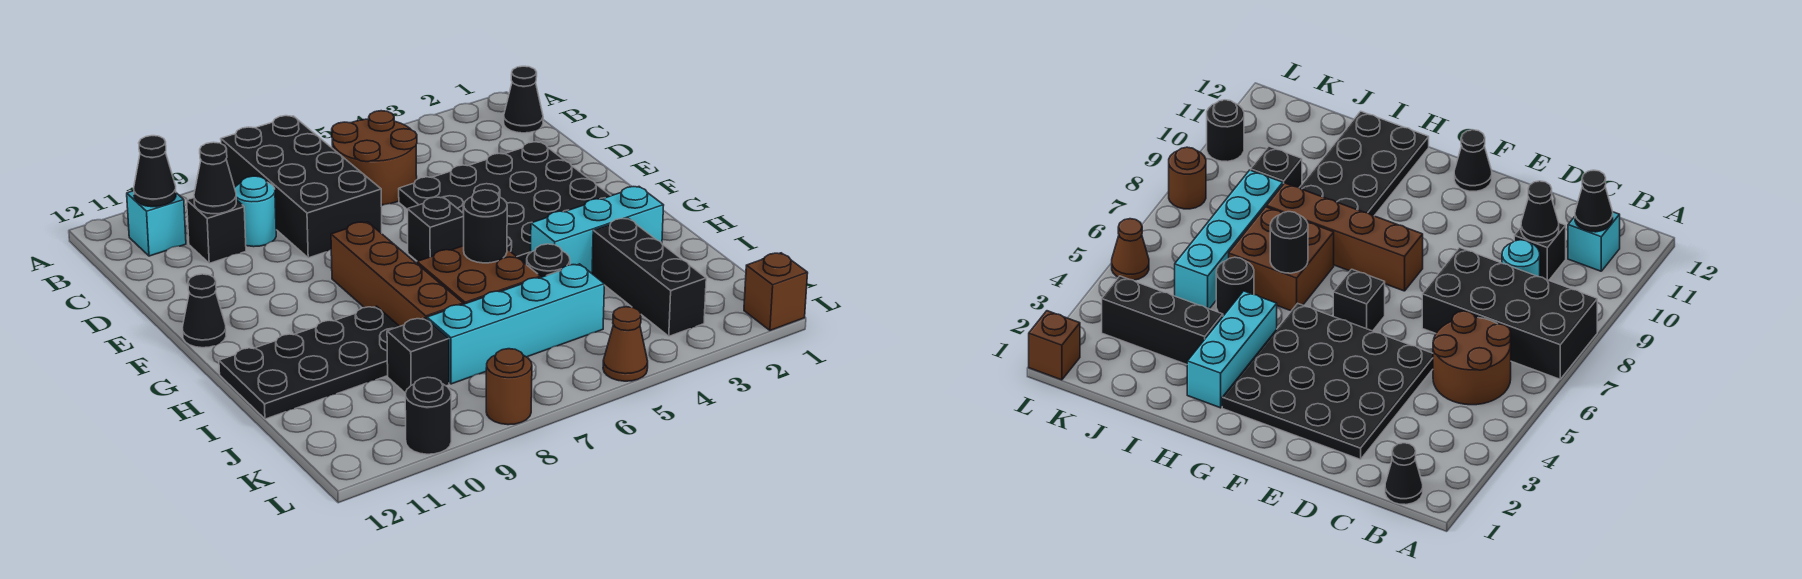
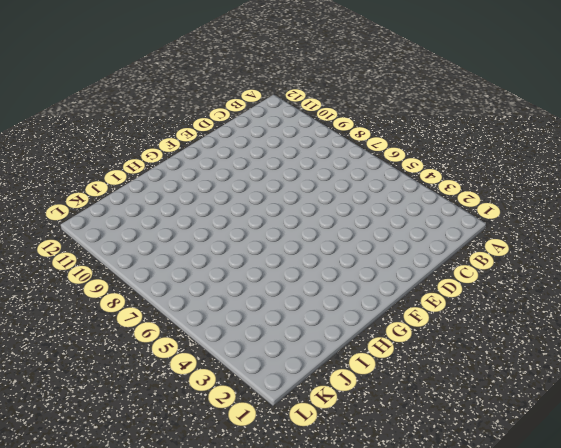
none -> black 2x4 brick [221,116,382,258]
none -> black 1x1 cone [504,66,543,133]
none -> brown 2x2 round brick [332,111,417,205]

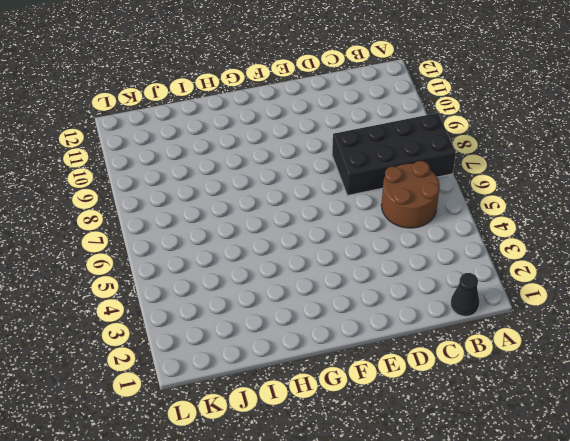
none -> cyan 1x1 brick [127,191,186,256]
none -> cyan 1x1 round brick [235,176,276,247]
none -> black 1x1 brick [187,198,246,263]

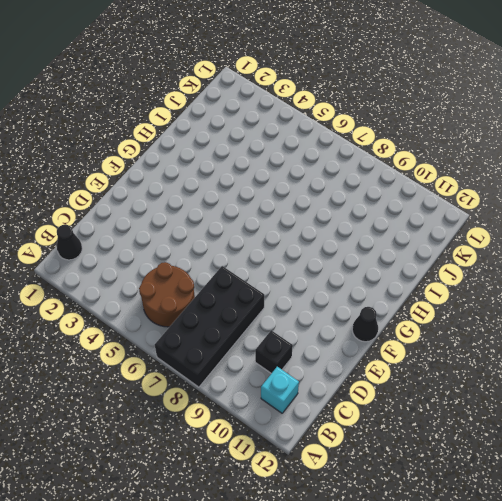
none -> cyan 1x1 round brick [235,176,276,247]
none -> black 4x4 plate [399,142,611,265]
none -> black 1x1 brick [407,197,464,261]

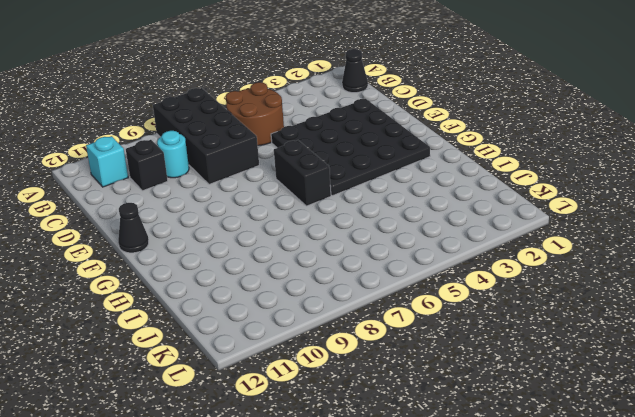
black 1x2 brick [274,140,331,206] -> black 1x1 brick [407,197,464,261]
none -> brown 1x4 brick [331,222,463,326]
none -> cyan 1x3 brick [530,187,664,273]
none -> brown 2x2 brick [417,246,541,304]

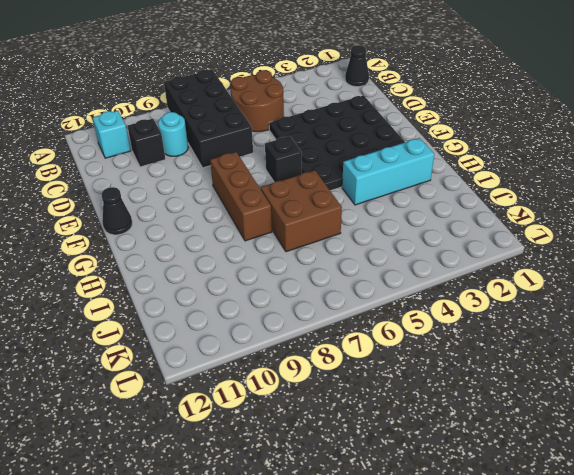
brown 1x3 brick [210,152,272,241] -> brown 1x4 brick [331,222,463,326]
none -> black 2x4 plate [219,306,399,419]
none -> black 1x3 brick [592,218,706,336]
none -> black 1x1 round brick [527,244,570,277]

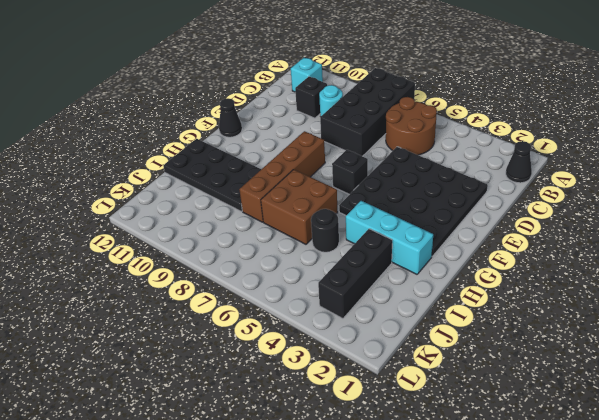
none -> cyan 1x4 brick [427,264,604,384]
none -> black 1x1 brick [387,318,449,393]
none -> brown 1x1 brick [744,253,808,330]

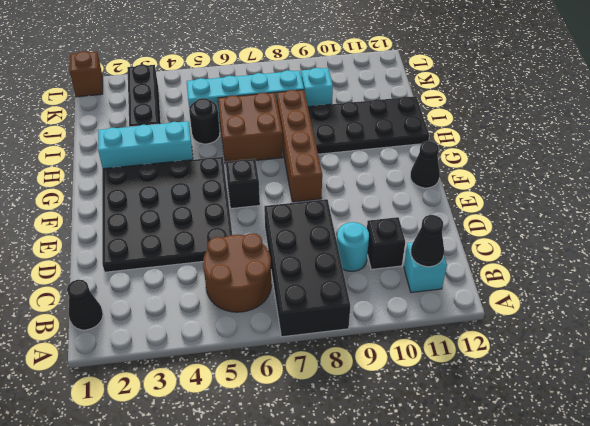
cyan 1x1 brick [301,68,333,107] -> black 1x1 brick [387,318,449,393]
none -> brown 1x1 cone [603,307,648,381]
none -> brown 1x1 round brick [486,349,532,425]
none -> black 1x1 round brick [405,377,451,454]

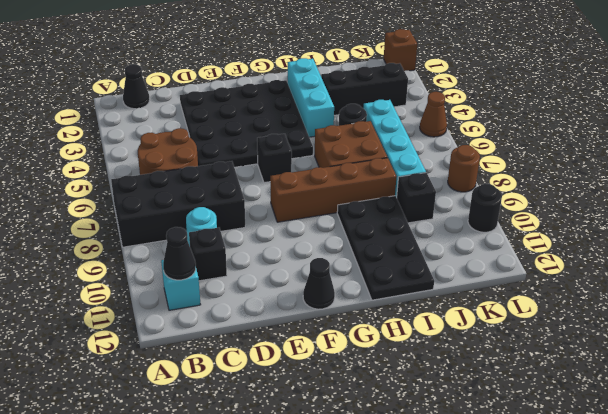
none -> black 1x1 cone [194,142,236,214]
none -> black 1x1 round brick [464,190,507,263]

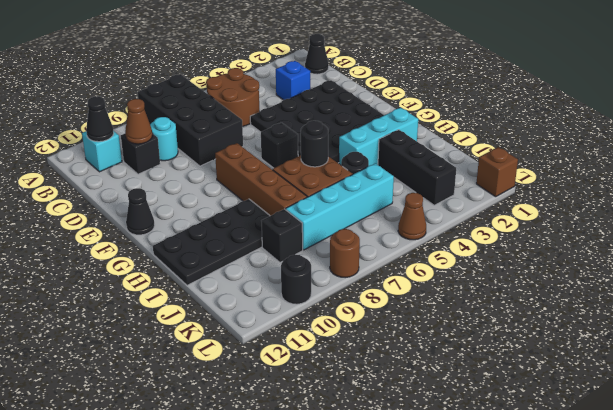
blue 1x1 brick [276,61,310,100] -> none
brown 1x1 cone [125,99,153,144] -> black 1x1 cone [194,142,236,214]

